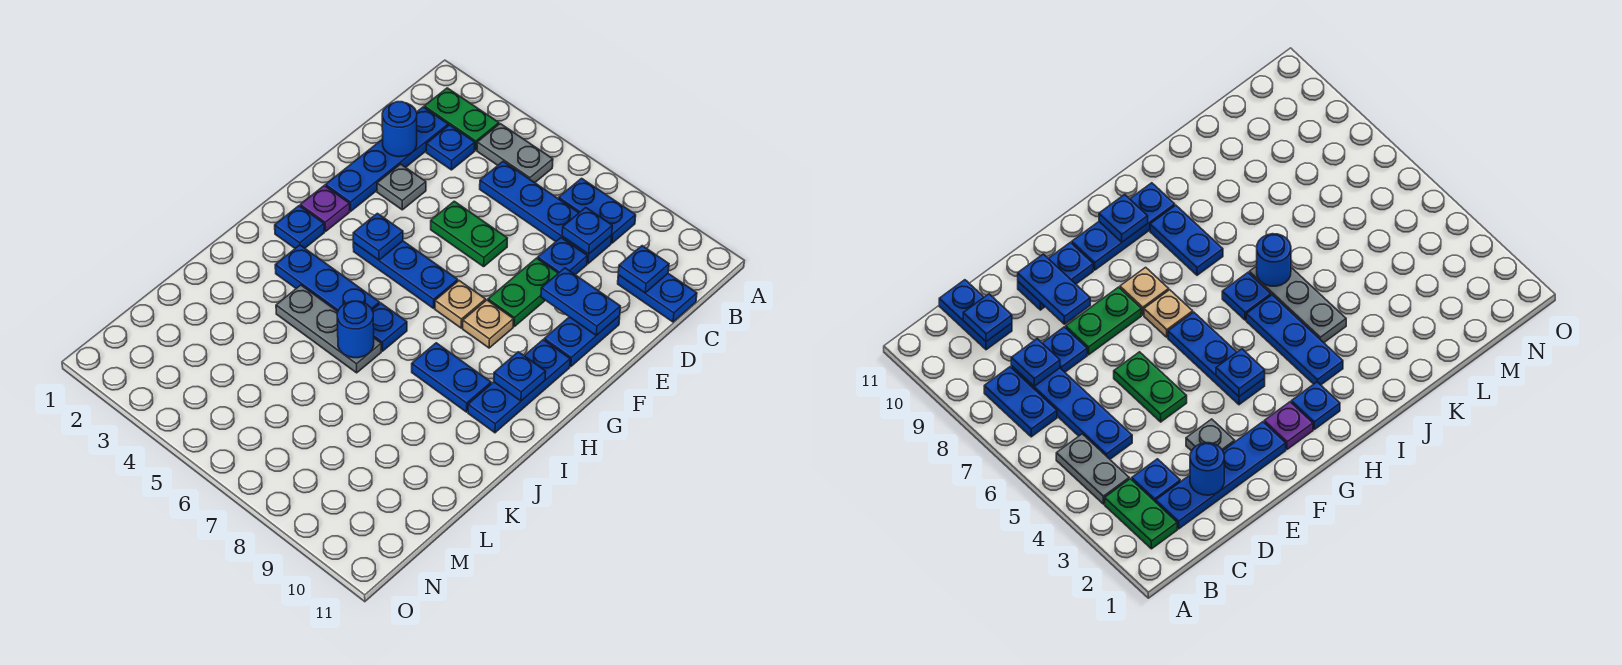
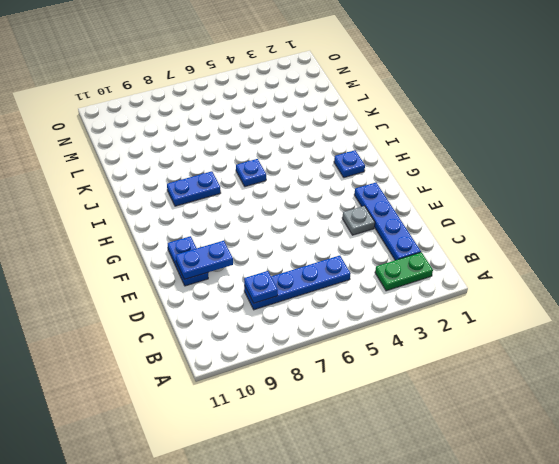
none -> grey 1x2 plate [477,124,553,183]
none -> blue 1x2 plate [559,178,636,243]
none -> blue 1x1 plate [426,125,475,170]

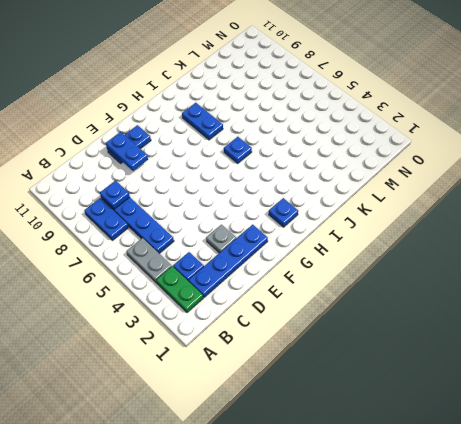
none -> blue 1x2 plate [618,274,697,322]
none -> blue 1x1 plate [538,238,587,275]
none -> green 1x2 plate [431,201,507,267]

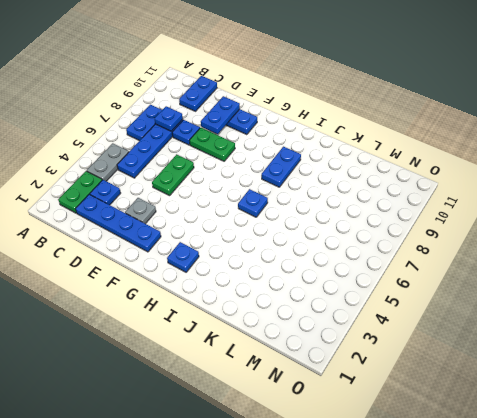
none -> purple 1x1 plate [300,186,350,231]
none -> blue 1x3 plate [353,241,458,308]
none -> tan 1x1 plate [435,281,486,328]

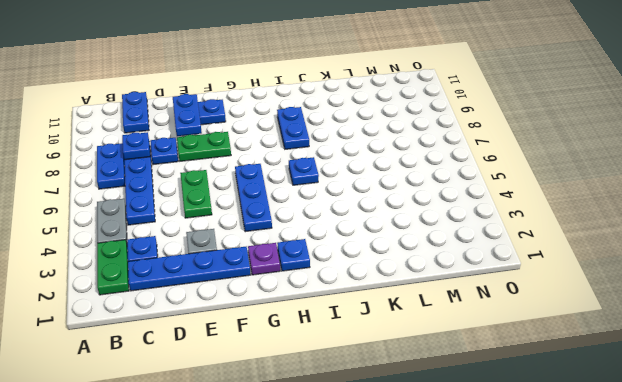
none -> tan 1x1 plate [435,281,486,328]
none -> tan 1x1 plate [463,300,513,348]
none -> blue 1x3 plate [468,340,570,433]

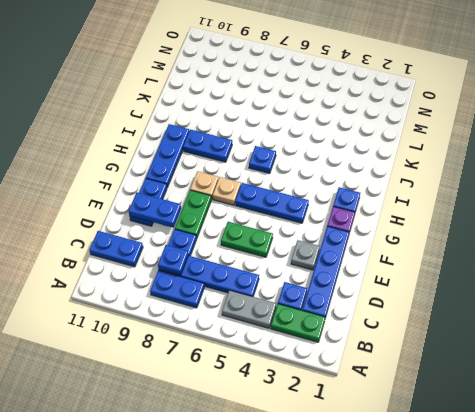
none -> blue 1x3 plate [275,245,380,311]
none -> grey 1x3 plate [276,285,381,373]
none -> blue 1x1 plate [618,246,669,293]

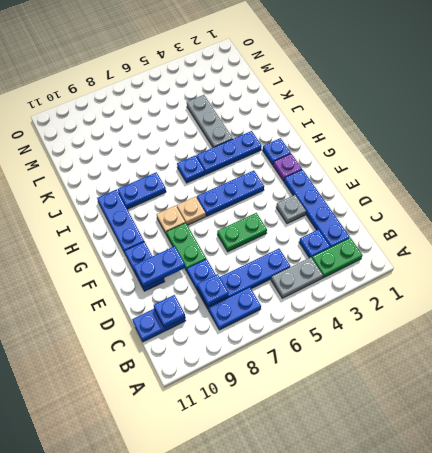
grey 1x3 plate [187,95,233,147] -> grey 1x3 plate turned to [276,285,381,373]
none -> blue 1x1 round brick [382,102,417,157]
none -> blue 1x1 plate [353,213,403,260]
none -> blue 1x1 plate [494,352,546,401]

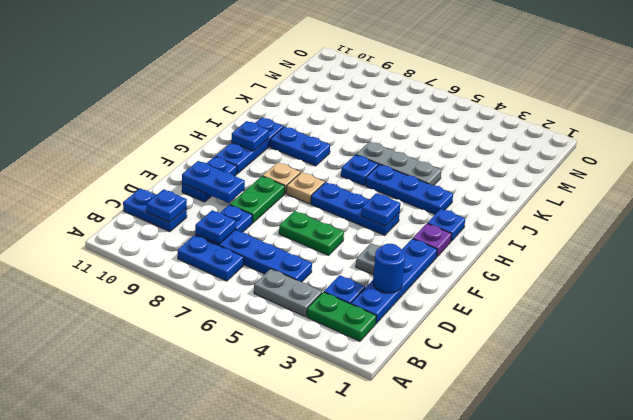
none -> blue 1x1 round brick [337,301,374,358]

